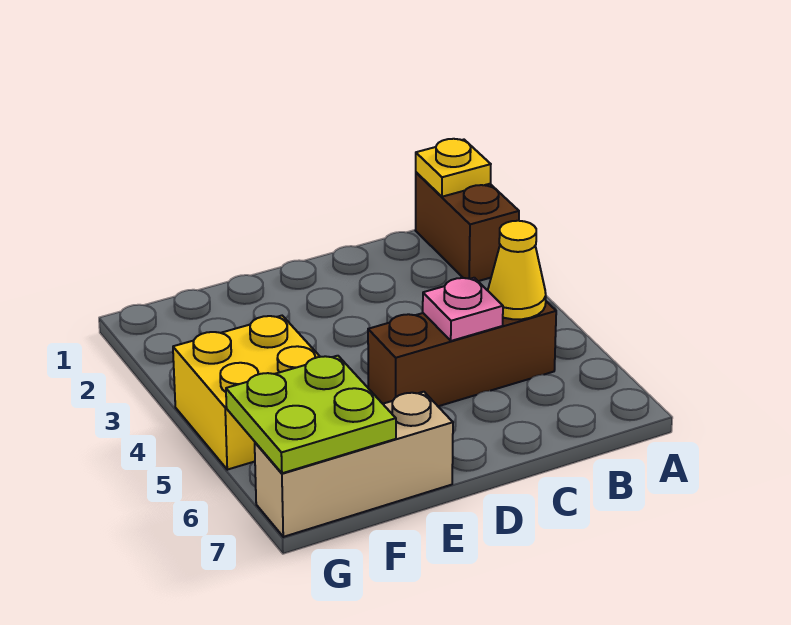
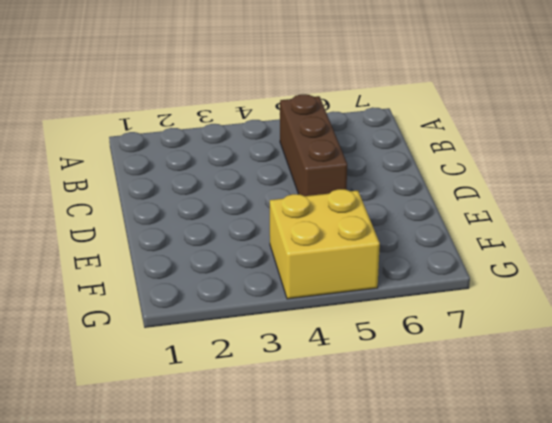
none -> brown 1x2 brick [416,172,519,281]
none -> tan 1x3 brick [255,392,453,537]

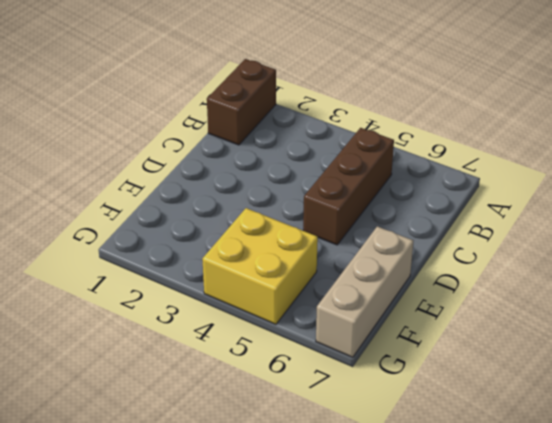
brown 1x2 brick [207,59,276,145] -> brown 1x2 brick turned to [416,172,519,281]
none -> yellow 1x1 plate [416,139,491,197]
none -> yellow 1x1 cone [488,221,546,319]

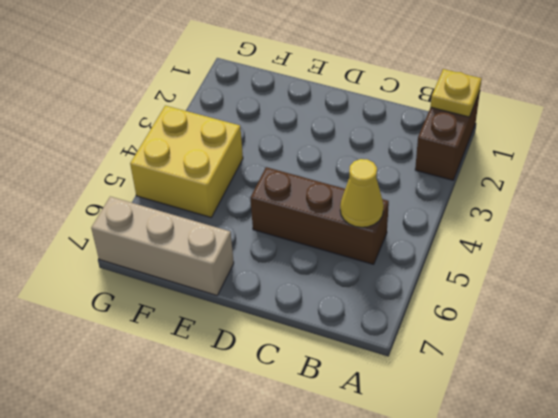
none -> pink 1x1 plate [423,278,503,341]
none -> lime 2x2 plate [226,356,396,473]

